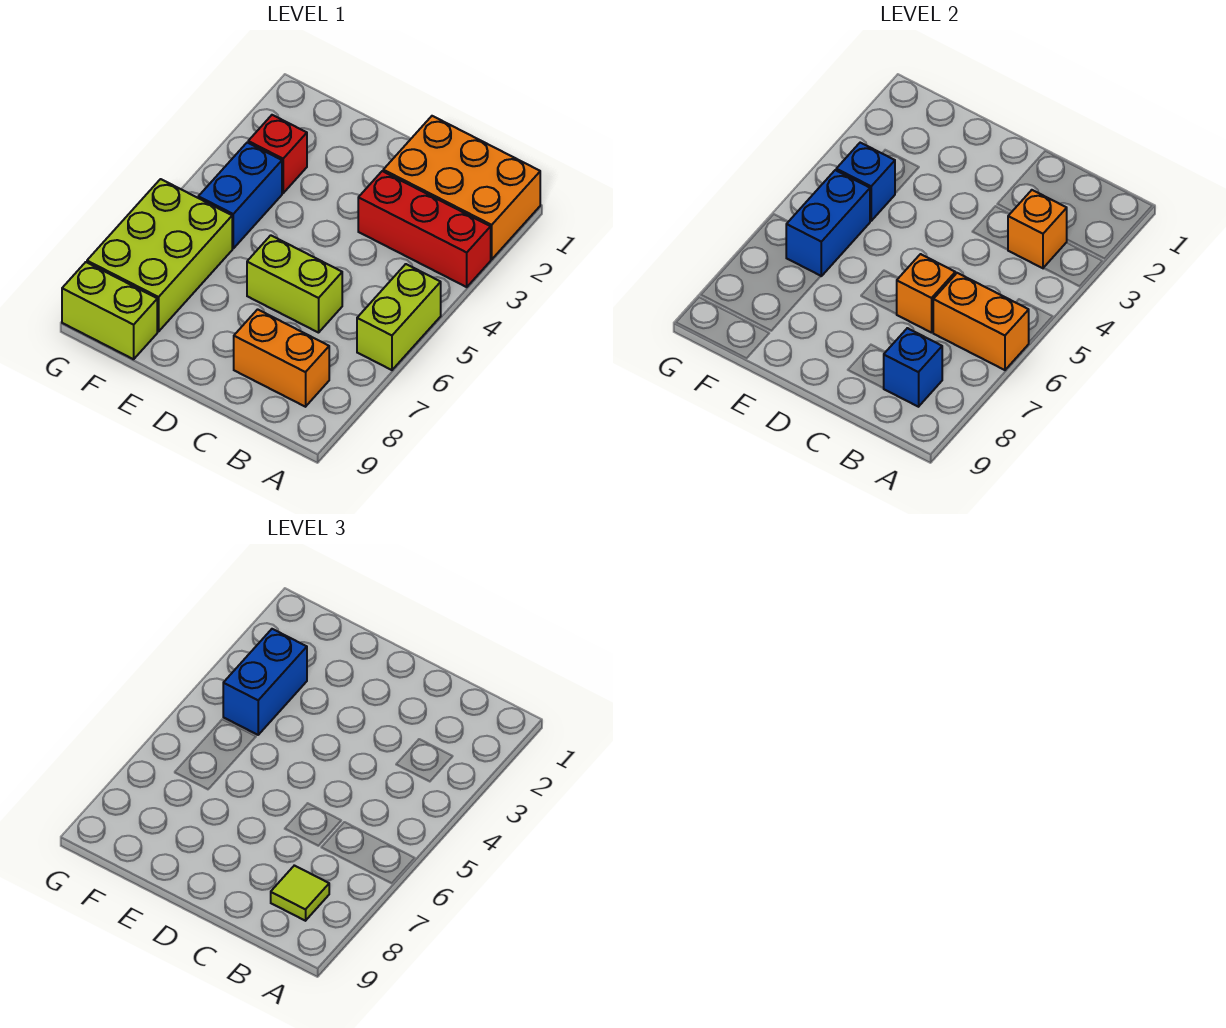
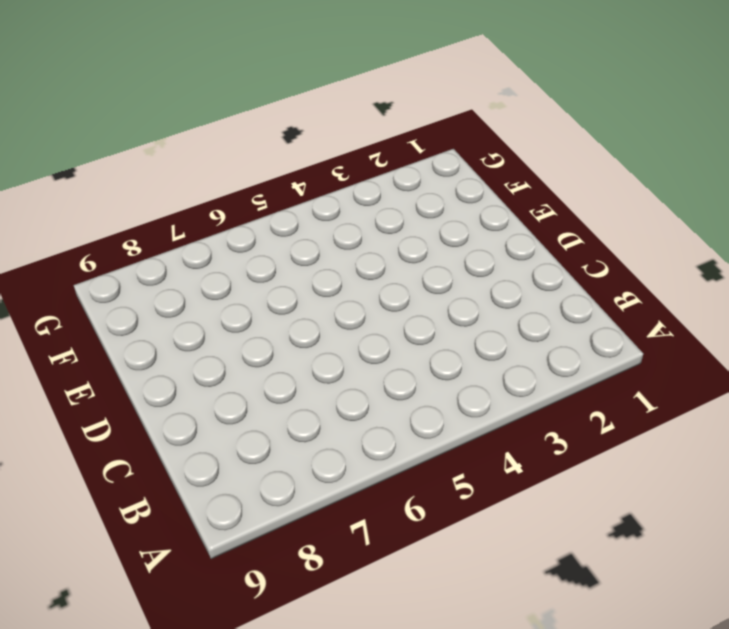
none -> orange 2x3 brick [383,116,540,259]
none -> red 1x3 brick [358,171,491,287]
none -> lime 1x2 brick [357,264,441,370]

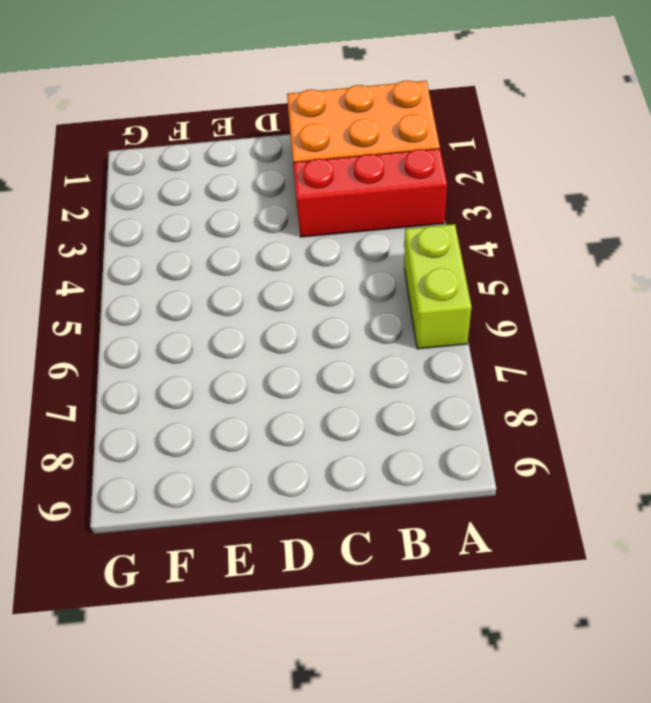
none -> orange 1x2 brick [234,309,329,407]
none -> lime 1x2 brick [247,235,342,333]
none -> red 1x1 brick [248,115,307,193]

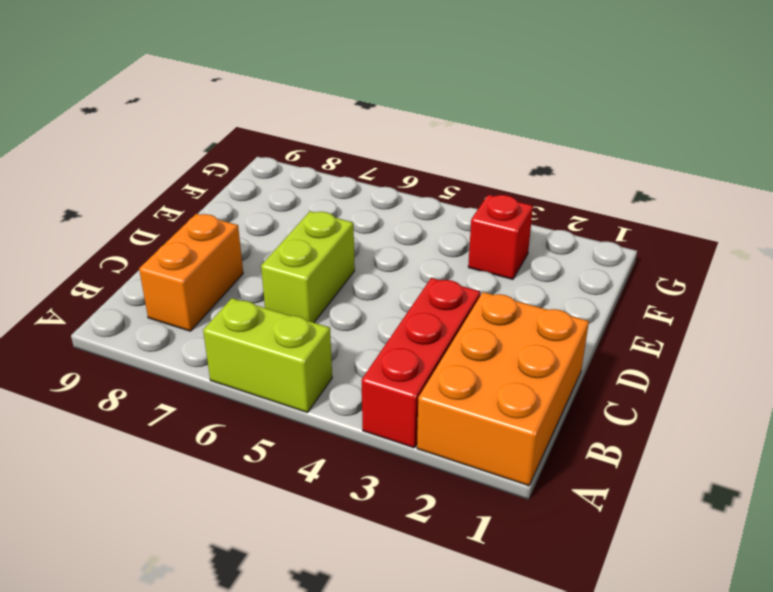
none -> blue 1x2 brick [198,143,282,248]
none -> lime 2x3 brick [87,179,232,332]
none -> lime 1x2 brick [62,262,157,359]

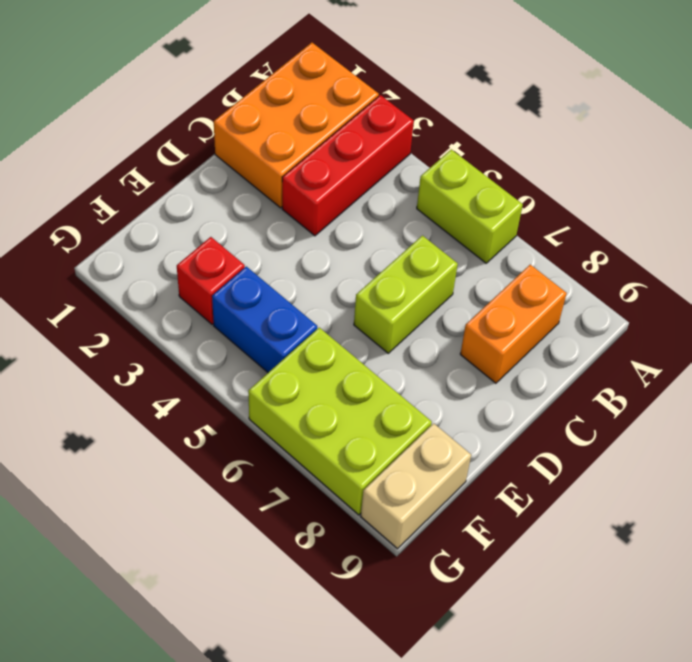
tan 1x2 brick [361,423,471,549] -> lime 1x2 brick [62,262,157,359]
none -> orange 1x2 brick [933,273,1029,370]
none -> orange 1x1 brick [1008,190,1067,268]
none -> blue 1x1 brick [884,328,942,407]

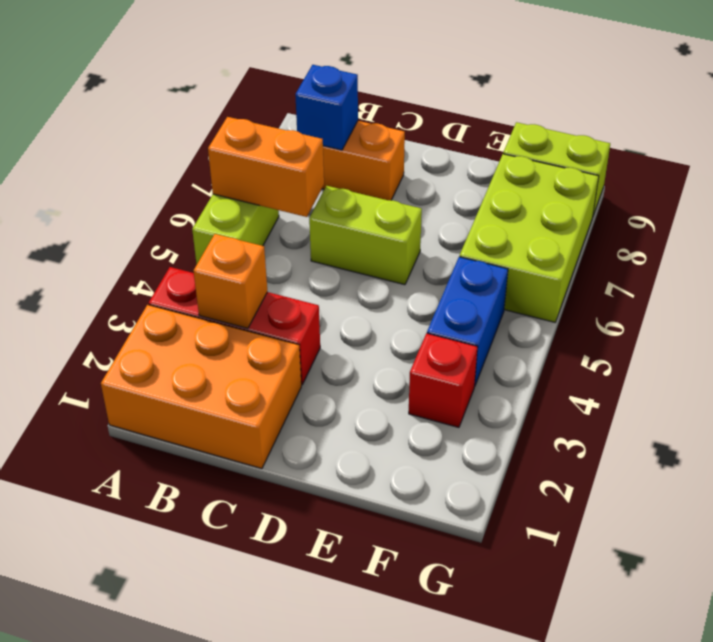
none -> orange 1x1 brick [897,254,955,333]
none -> blue 1x1 brick [836,143,895,221]
none -> blue 1x2 brick [786,170,870,276]

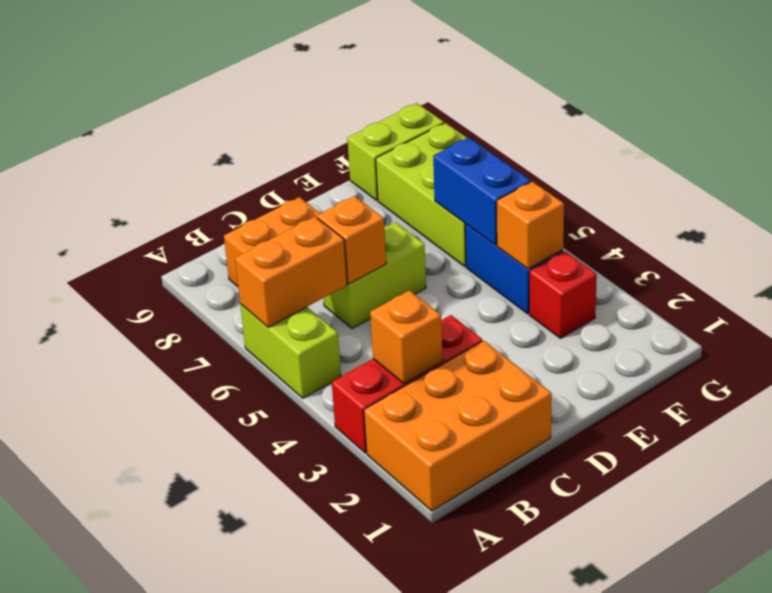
orange 1x1 brick [497,181,564,269] -> blue 1x1 brick [836,143,895,221]
none -> blue 1x1 brick [884,328,942,407]
none -> lime 1x1 tile [271,865,329,921]
none -> blue 1x2 brick [223,629,307,735]

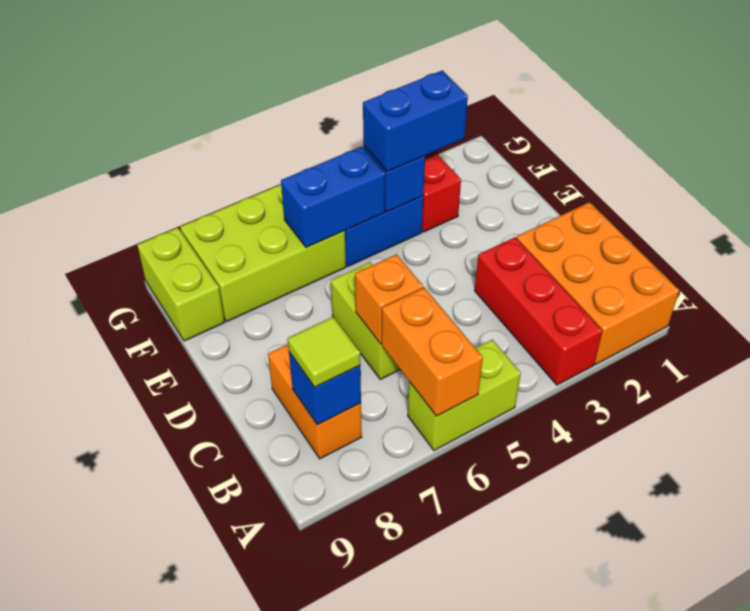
none -> orange 1x1 brick [1008,190,1067,268]

